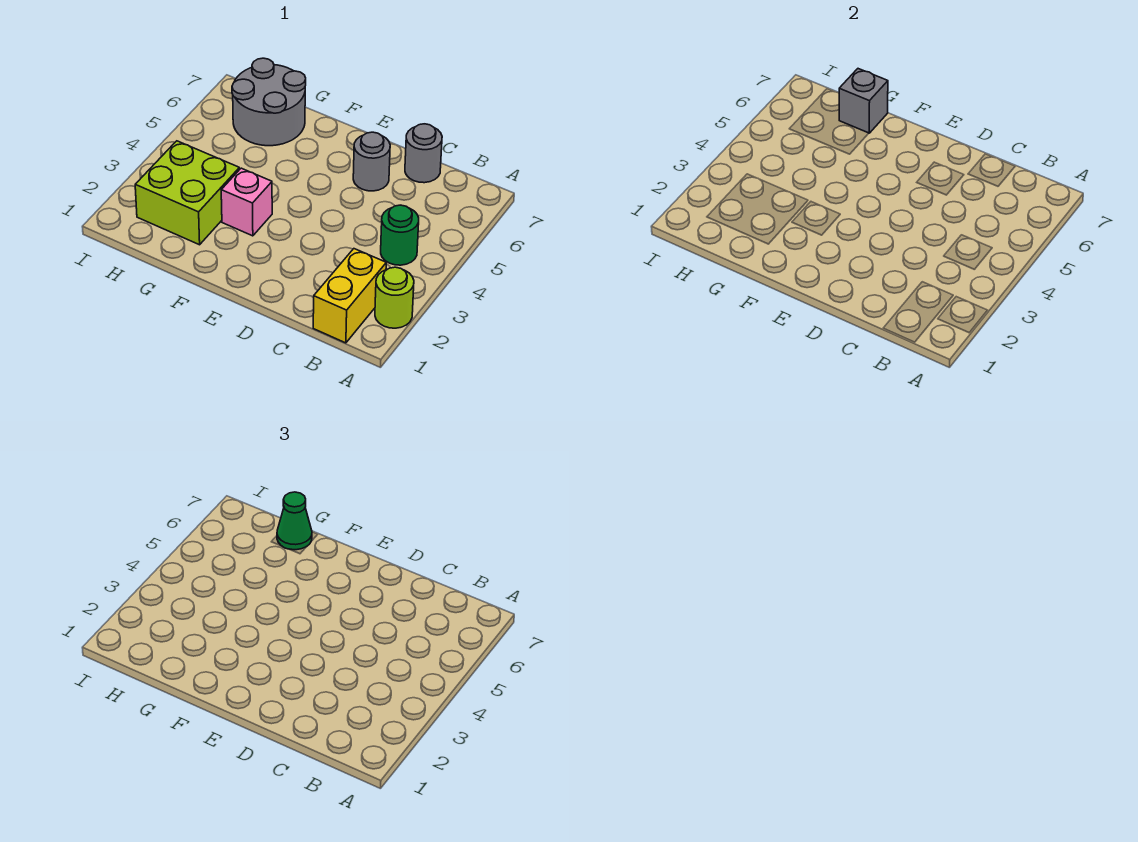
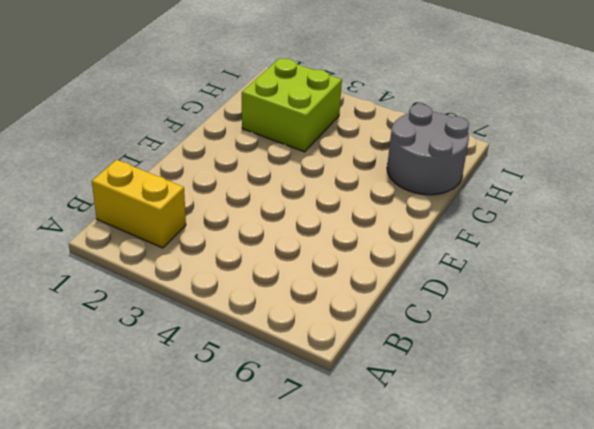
none -> lime 1x1 round brick [375,267,414,328]
none -> green 1x1 round brick [381,205,419,265]

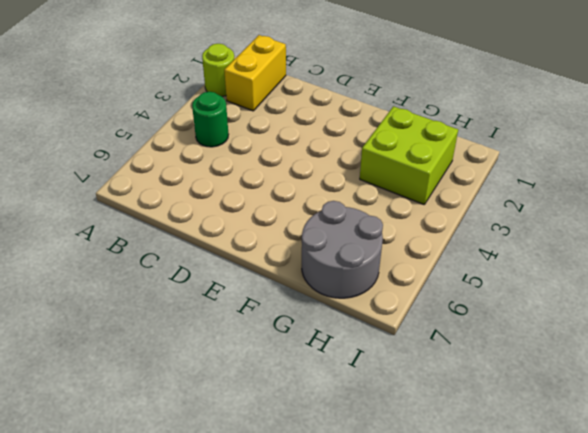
none -> grey 1x1 round brick [405,124,442,183]
none -> grey 1x1 round brick [353,132,390,191]

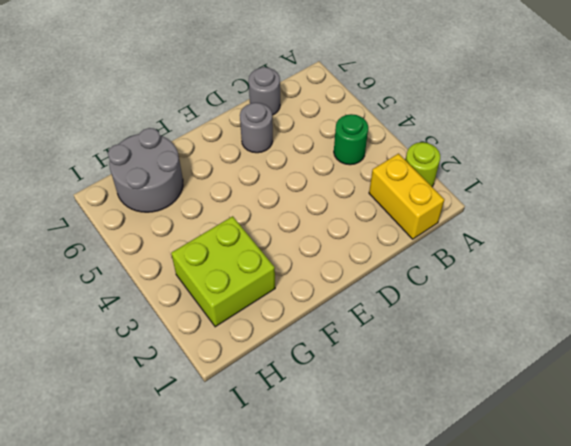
none -> pink 1x1 brick [221,168,272,236]
none -> grey 1x1 brick [839,69,888,133]

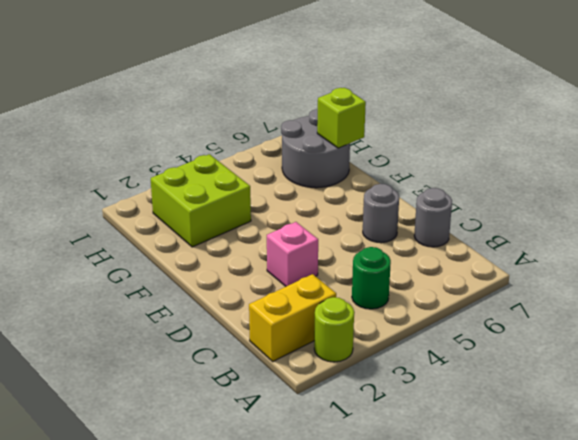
pink 1x1 brick [267,222,318,286] -> pink 1x1 brick moved to [221,168,272,236]
lime 1x1 brick [317,88,366,148] -> grey 1x1 brick [839,69,888,133]
none -> green 1x1 cone [277,492,312,550]

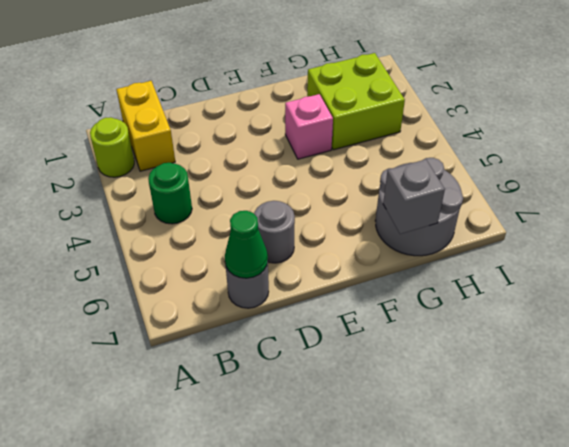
green 1x1 cone [225,211,268,278] -> green 1x1 cone moved to [277,492,312,550]

